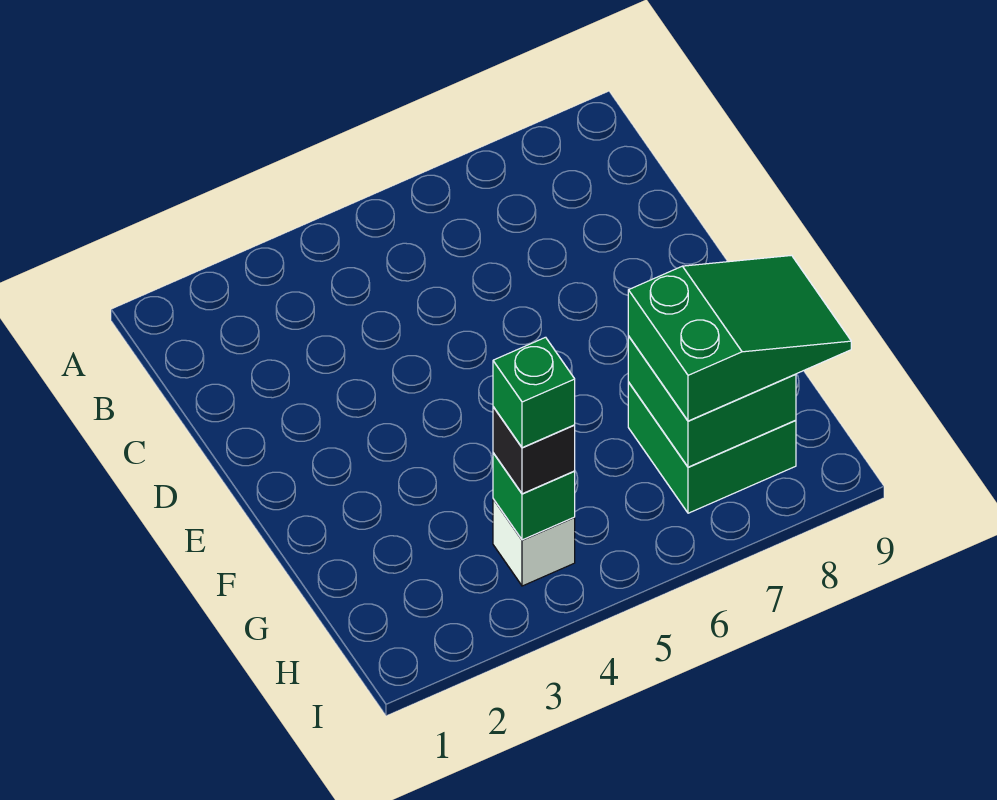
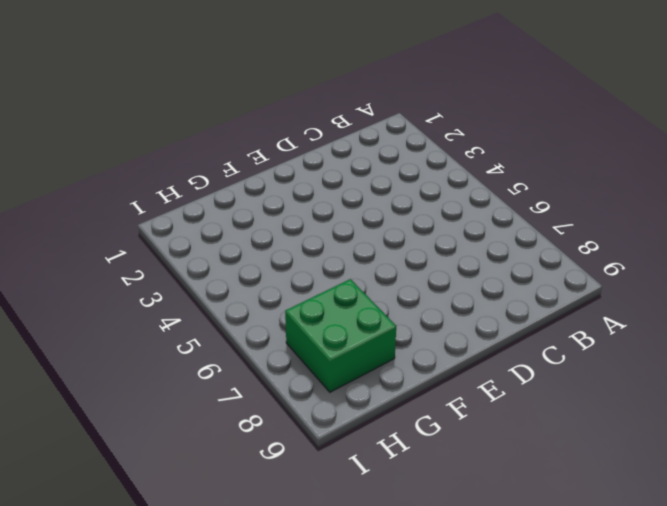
none -> white 1x1 brick [493,499,575,586]
none -> green 2x2 brick [628,336,796,467]

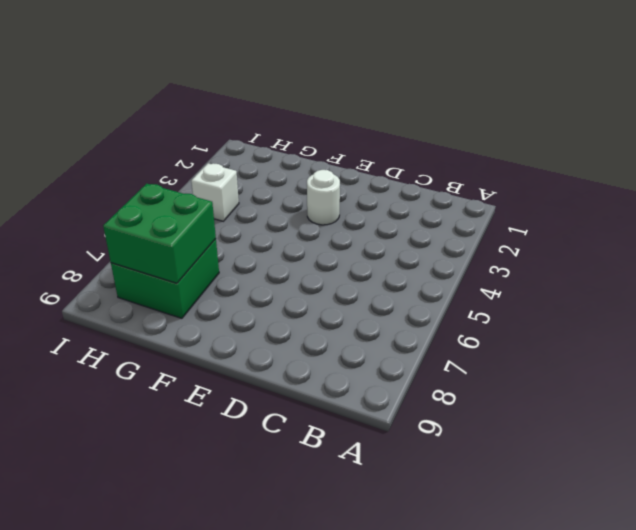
white 1x1 round brick [307,170,340,225] -> none
none -> green 1x1 brick [493,453,575,540]
none -> green 2x3 slope [628,255,851,421]

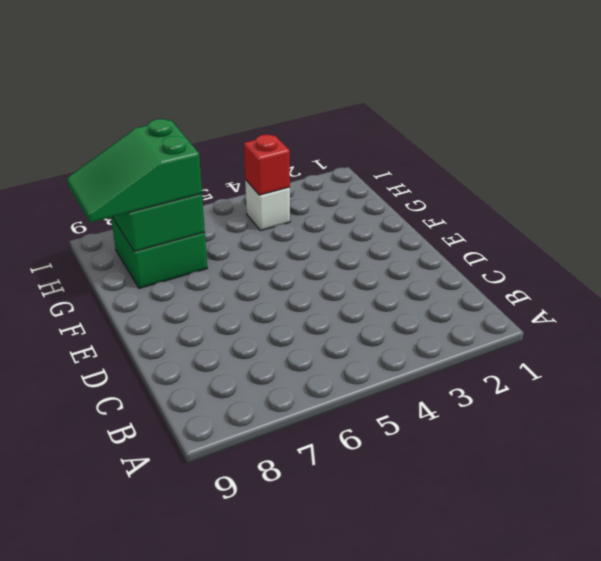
red 1x1 brick [244,134,290,195] -> green 1x1 brick [493,453,575,540]
none -> black 1x1 brick [493,407,575,494]
none -> green 1x1 brick [493,337,575,448]

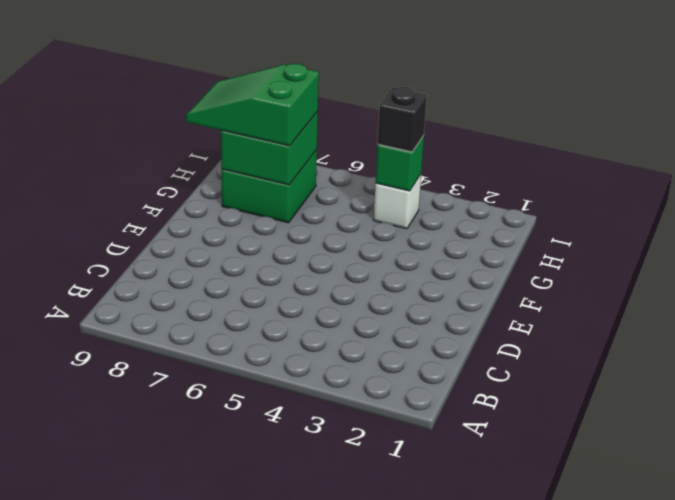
none -> green 1x1 brick [493,337,575,448]

